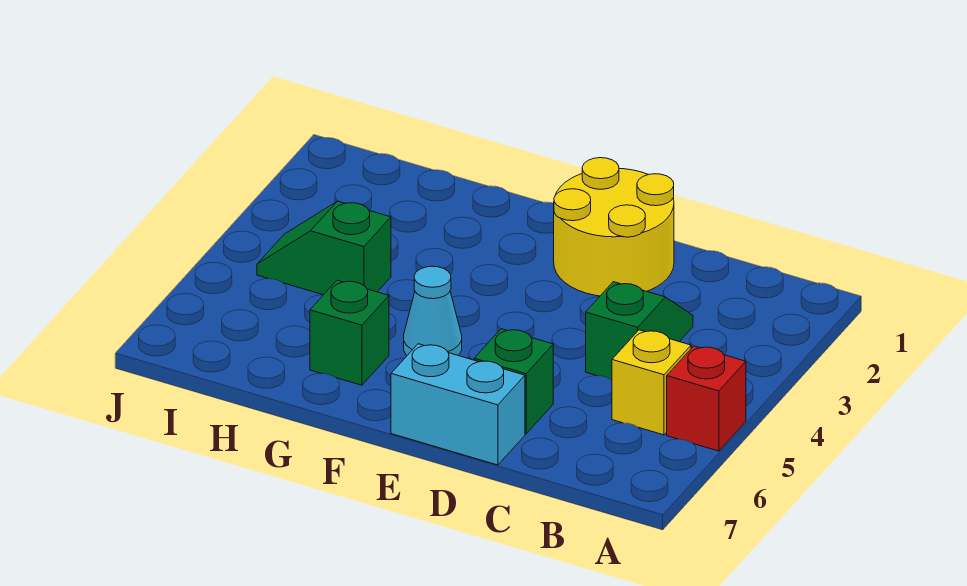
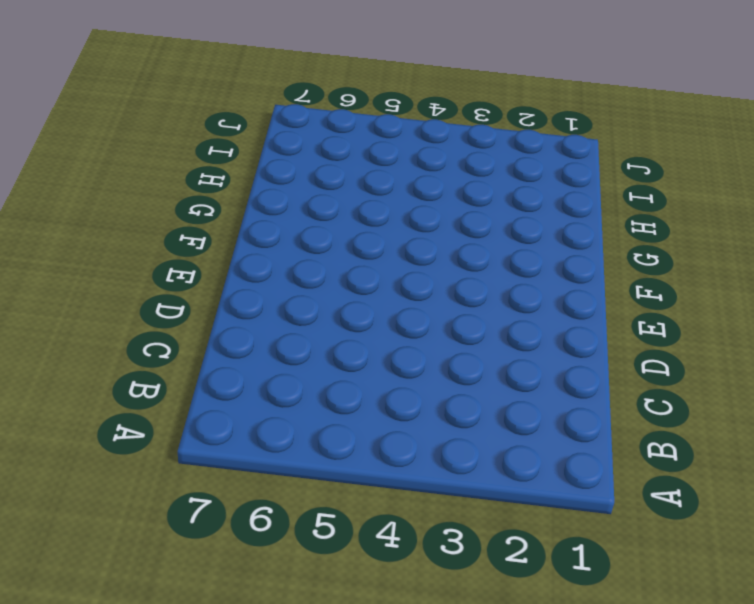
none -> red 1x1 brick [667,346,746,451]
none -> yellow 1x1 brick [612,330,691,435]

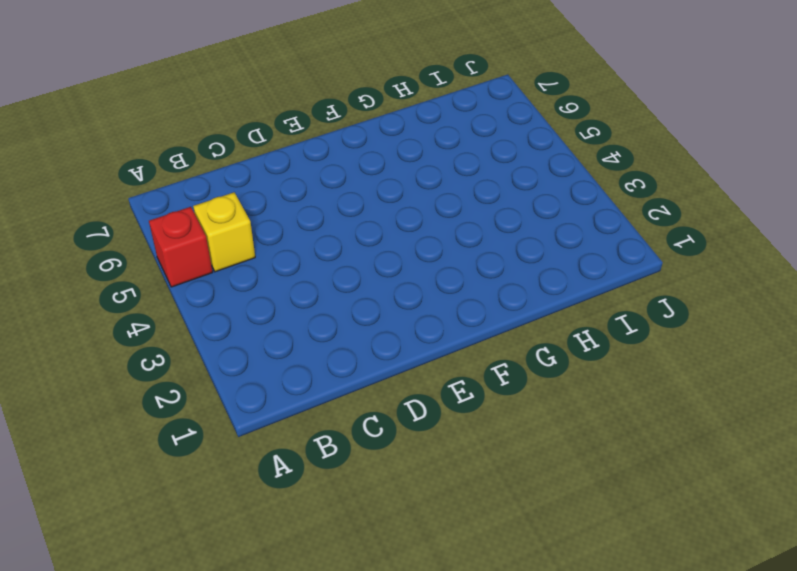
none -> green 1x2 slope [586,282,693,380]
none -> yellow 2x2 round brick [554,158,674,296]

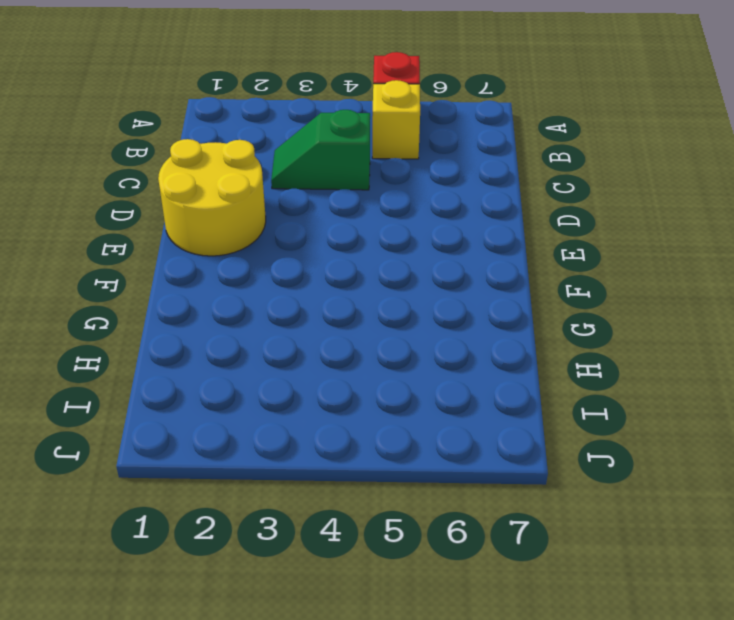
none -> green 1x1 brick [474,329,553,434]
none -> cyan 1x2 brick [391,344,525,465]

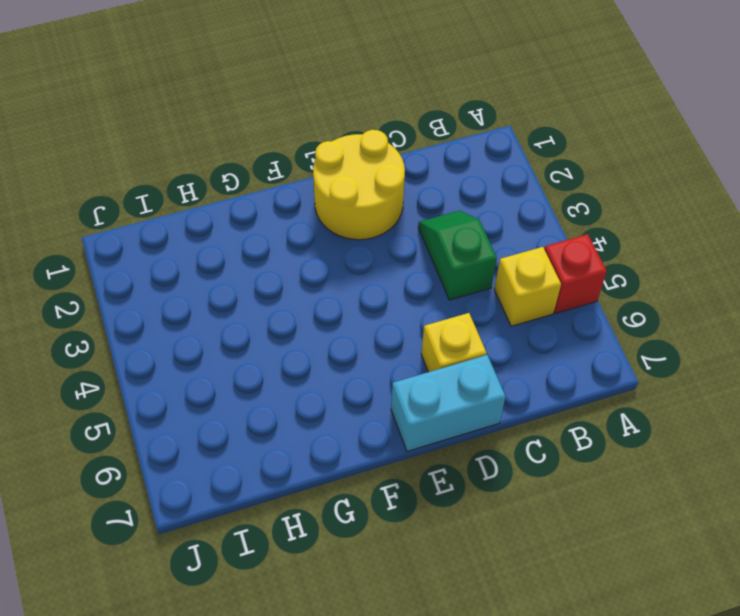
yellow 1x1 brick [421,313,487,372] -> green 1x1 brick [474,329,553,434]
none -> cyan 1x1 cone [404,266,462,356]
none -> green 1x1 brick [310,280,389,385]

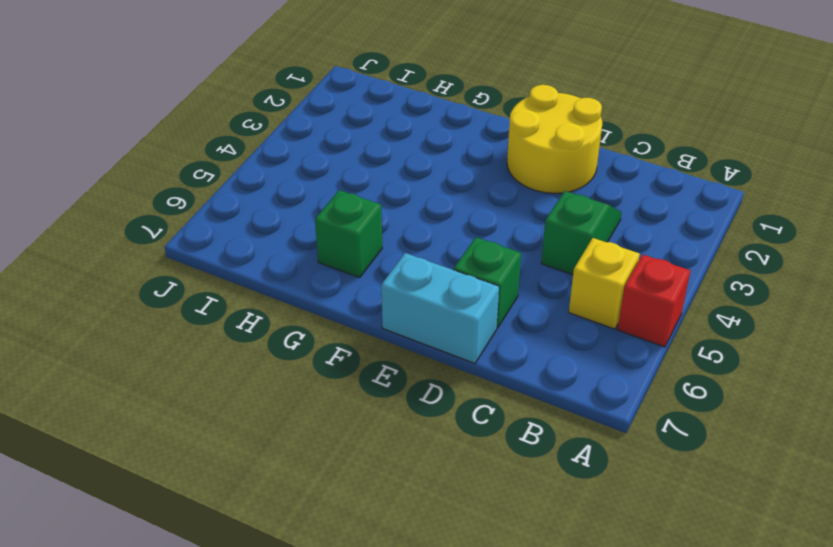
none -> cyan 1x1 cone [404,266,462,356]
none -> green 1x2 slope [257,201,391,295]

